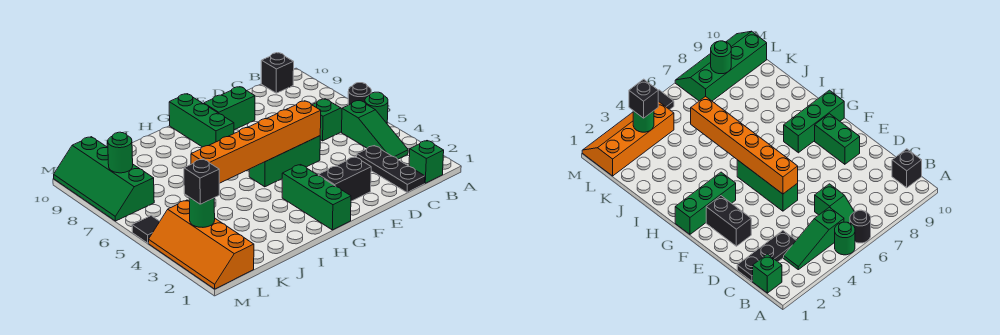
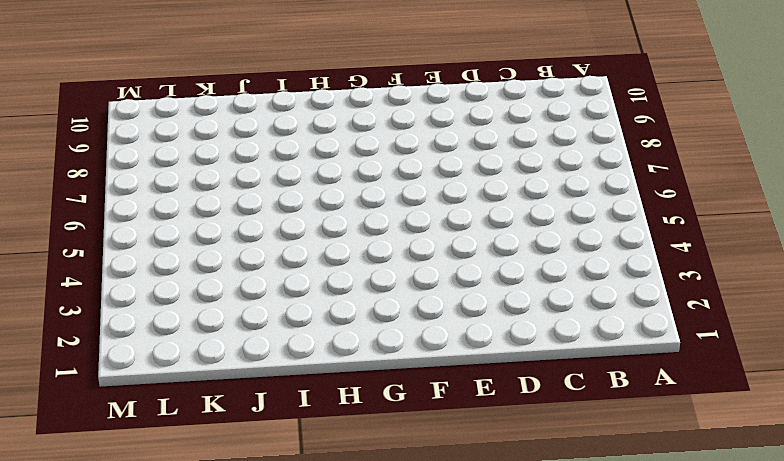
none -> green 1x1 round brick [365,92,388,123]
none -> black 1x1 round brick [348,83,371,105]
none -> green 1x1 brick [409,141,444,183]

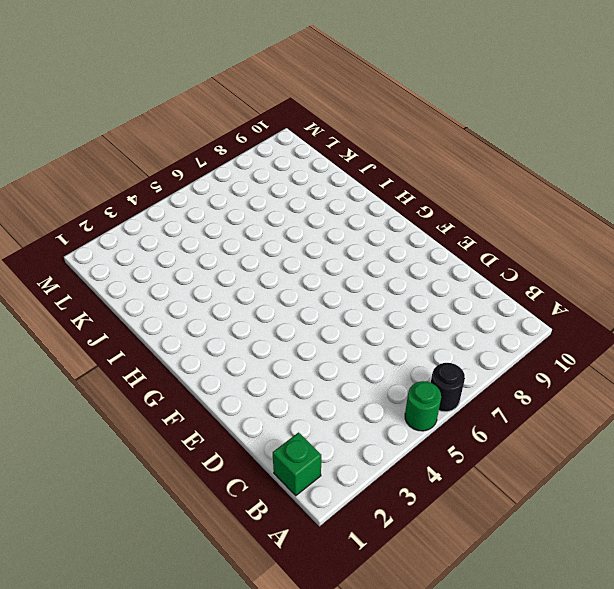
none -> green 1x3 slope [342,101,408,159]
none -> green 1x2 slope [313,99,342,141]
none -> black 1x1 brick [261,53,294,93]

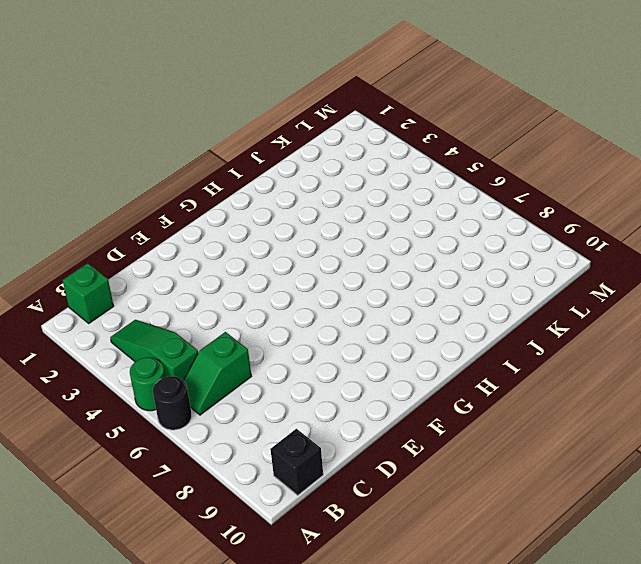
none -> black 1x3 plate [357,146,425,193]
none -> black 1x2 brick [318,157,371,201]
none -> green 1x3 brick [249,136,320,187]

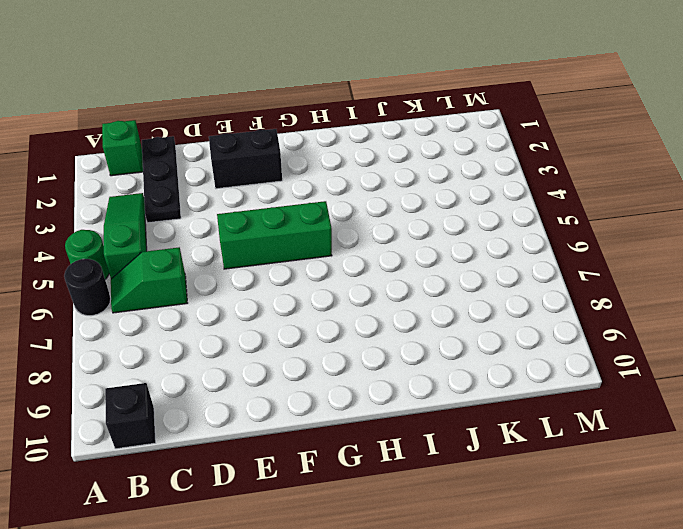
none -> green 1x2 brick [204,87,255,130]
none -> green 1x3 brick [282,165,351,230]
none -> green 1x3 brick [169,94,234,147]

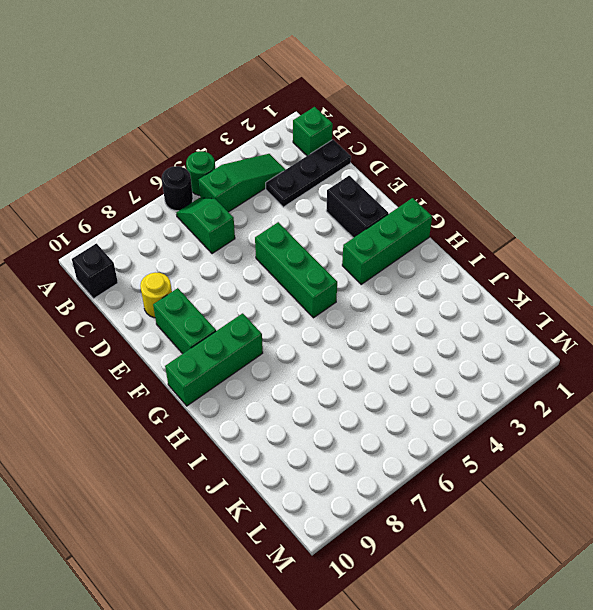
yellow 1x1 round brick [140,272,172,318] -> none
none -> orange 2x4 slope [149,200,254,289]
none -> green 2x4 slope [54,137,154,221]
none -> black 1x1 tile [132,216,160,243]

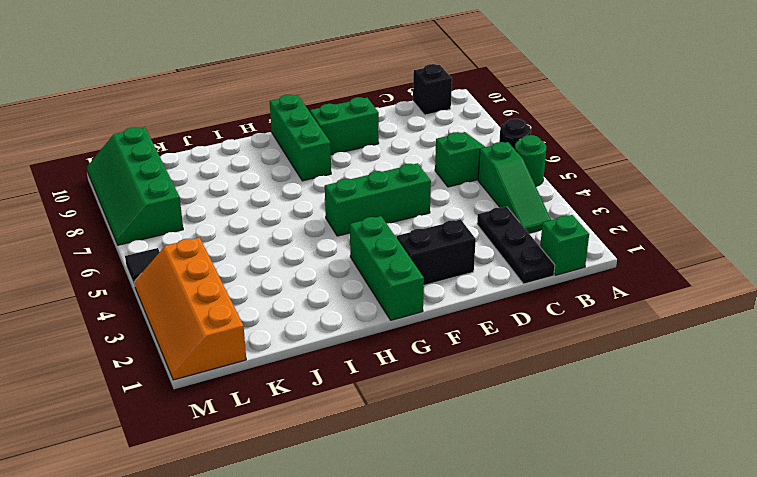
none -> orange 1x6 brick [191,101,321,183]
none -> green 1x1 round brick [189,197,215,227]
none -> green 1x1 round brick [108,132,133,173]

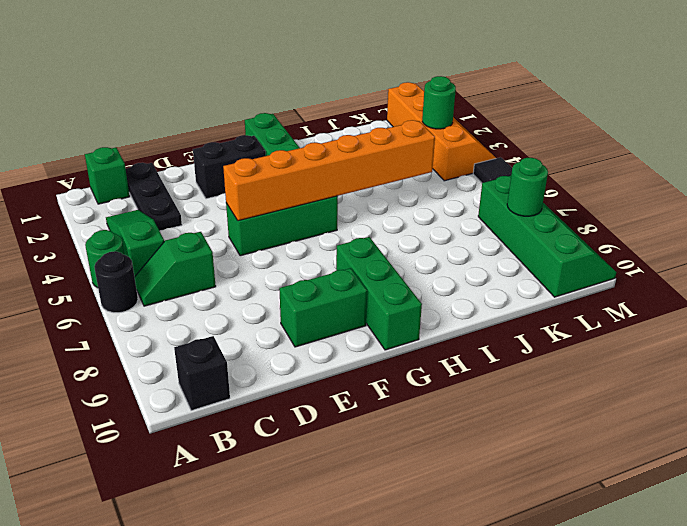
none -> black 1x1 brick [184,159,219,204]

